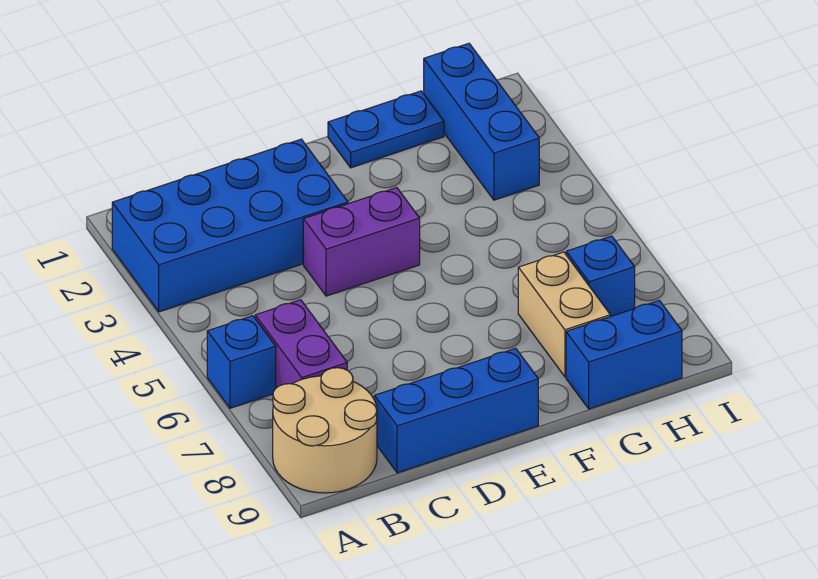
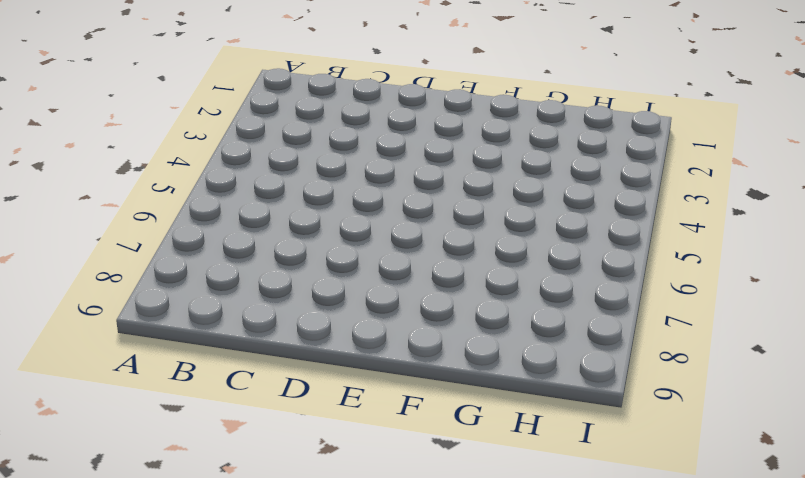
none -> blue 2x4 brick [112,139,348,312]
none -> blue 1x1 brick [207,316,276,408]

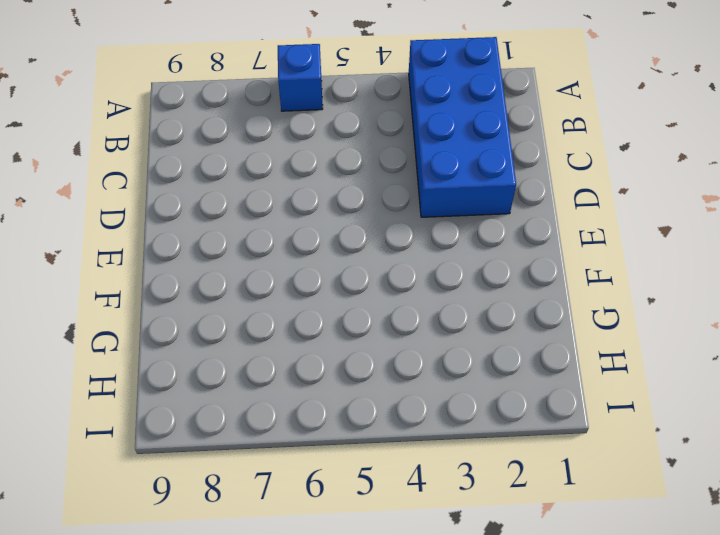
none -> tan 2x2 round brick [273,368,377,493]
none -> purple 1x2 brick [255,300,347,388]

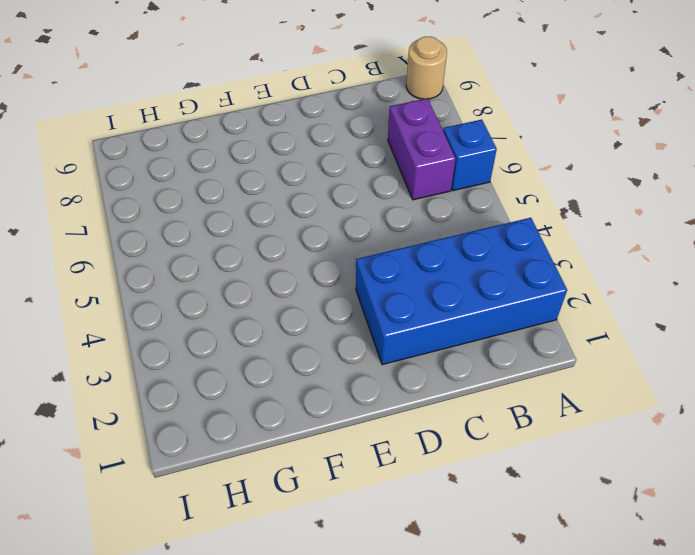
tan 1x1 round brick [406,36,447,99] -> tan 2x2 round brick [273,368,377,493]
none -> blue 1x3 brick [374,348,538,473]
none -> purple 1x2 brick [303,188,420,296]

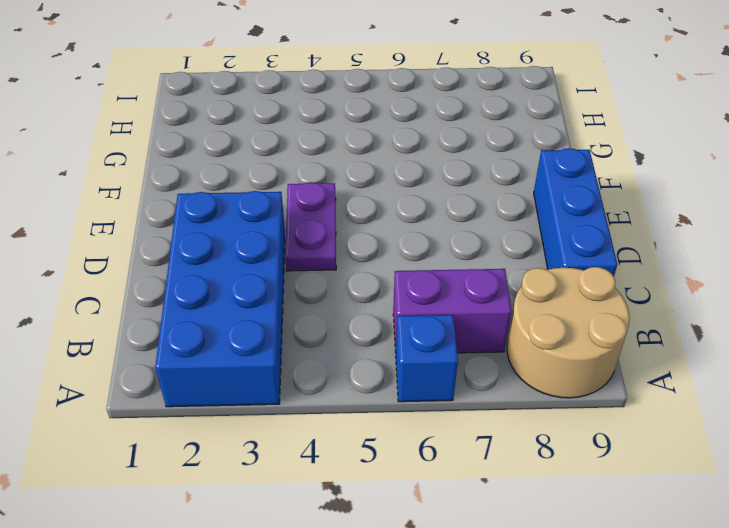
purple 1x2 plate [285,182,336,271] -> purple 1x2 brick [303,188,420,296]
none -> blue 1x2 plate [328,91,444,168]
none -> tan 1x2 brick [518,252,610,377]

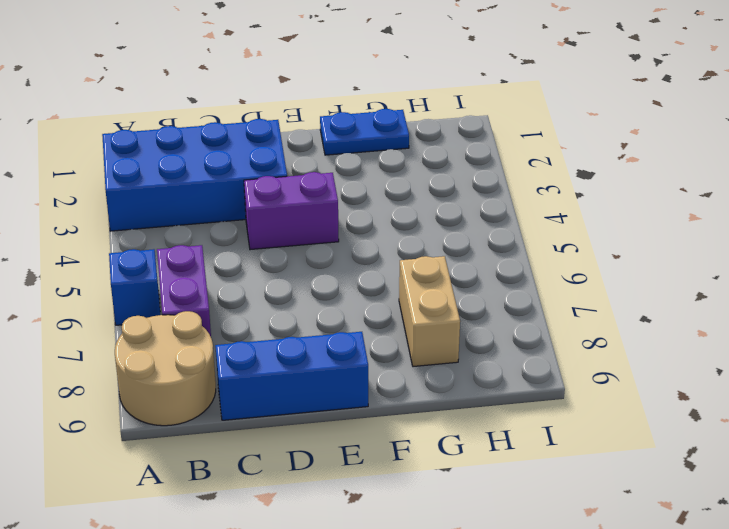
none -> blue 1x2 brick [566,300,682,409]
none -> blue 1x3 brick [424,43,539,200]

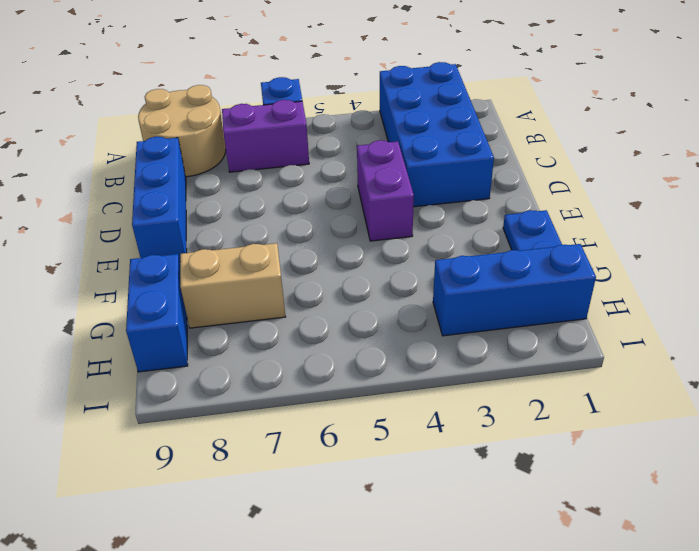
none -> blue 1x1 brick [566,236,635,317]

